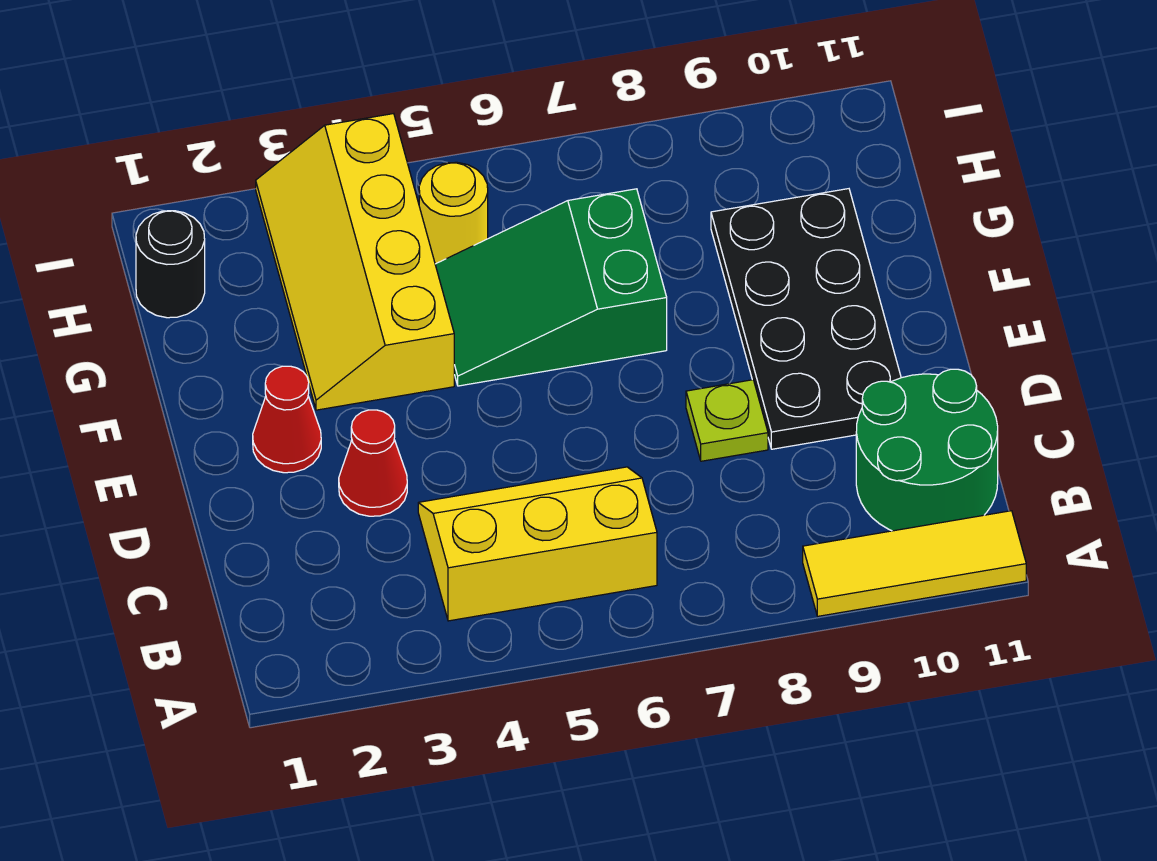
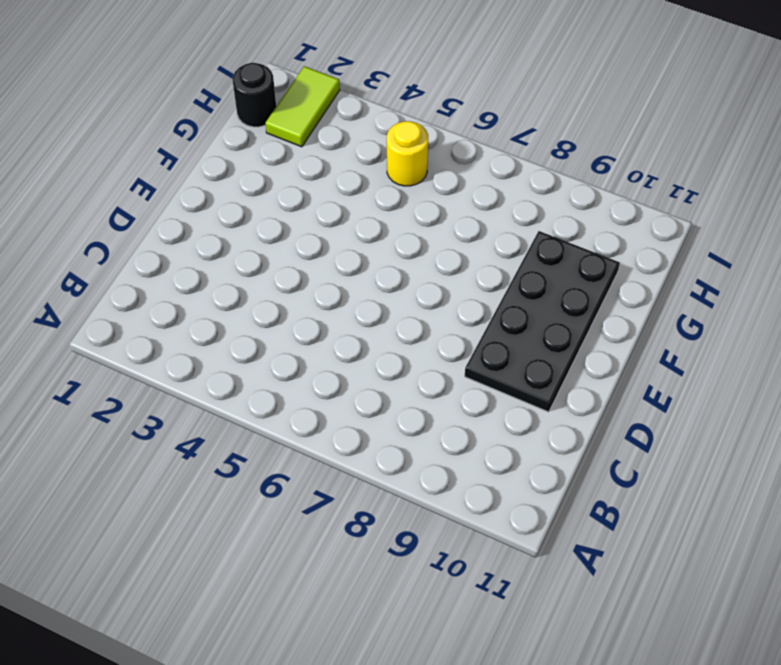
lime 1x2 tile [265,66,340,147] -> none
none -> yellow 1x3 tile [803,511,1026,616]
none -> yellow 2x3 slope [418,467,657,621]

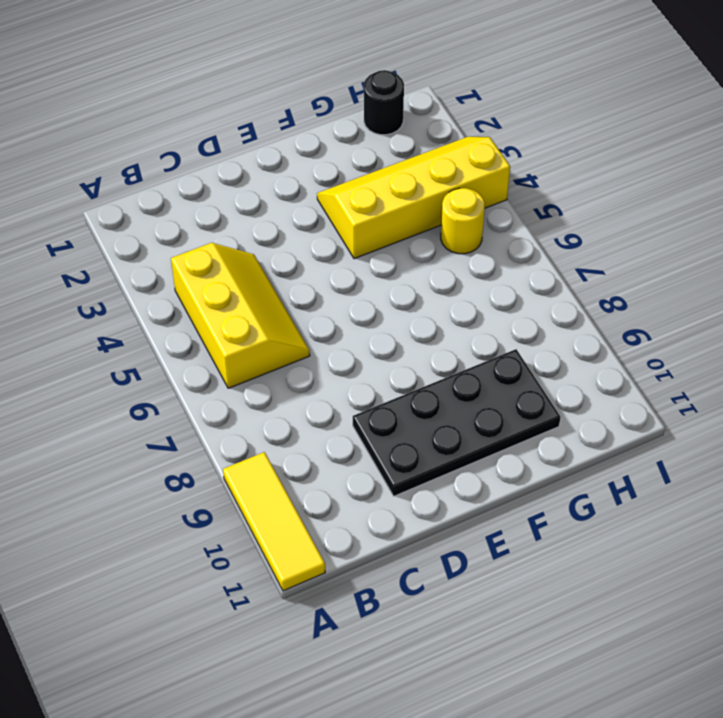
none -> green 2x2 round brick [856,369,998,531]
none -> red 1x1 cone [339,410,407,516]

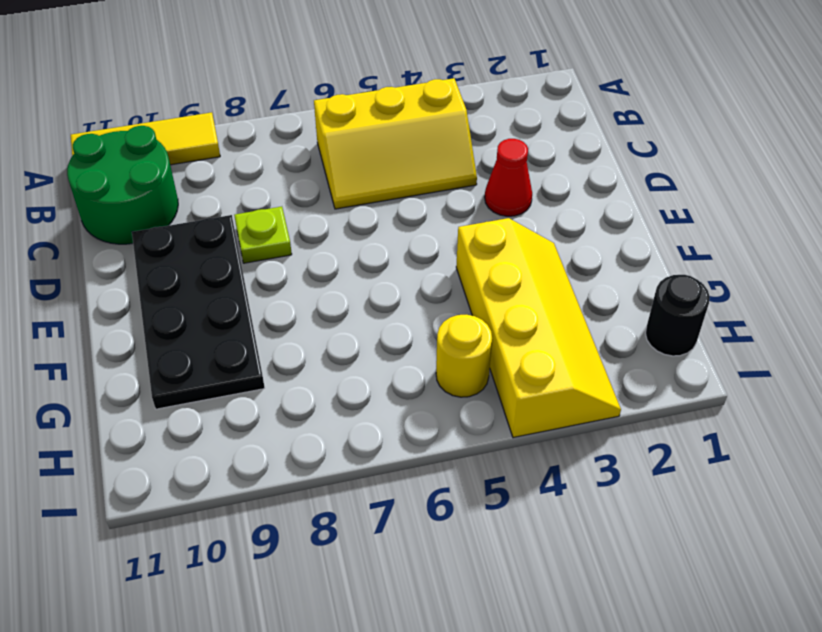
none -> red 1x1 cone [253,366,321,473]
none -> green 2x3 slope [435,189,667,386]

